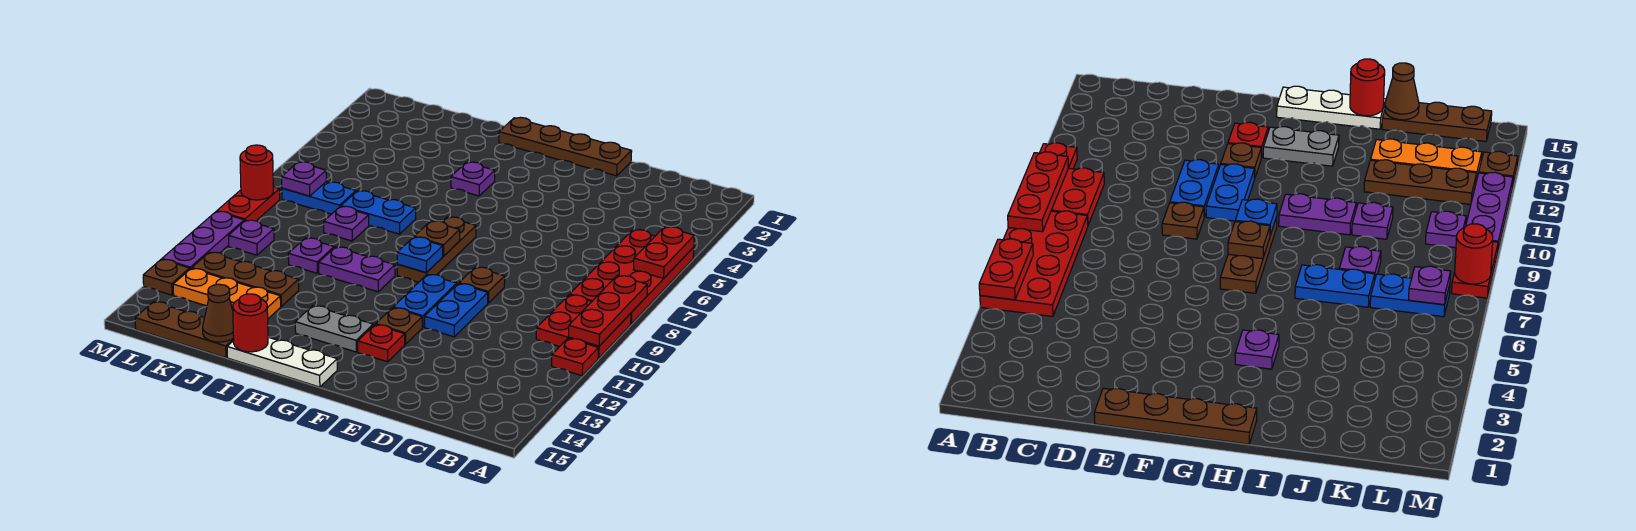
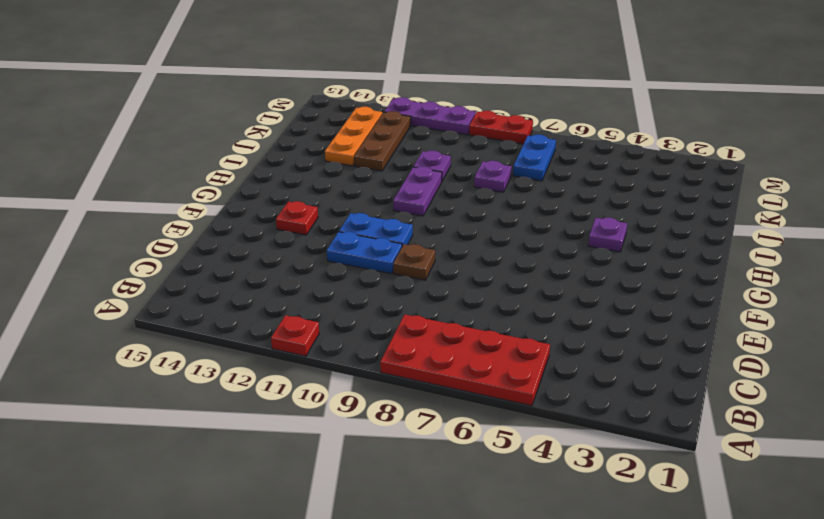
none -> red 2x2 plate [536,295,631,358]
none -> brown 1x4 plate [499,118,632,176]
none -> brown 1x1 plate [376,308,422,344]
none -> brown 1x3 plate [397,217,476,282]

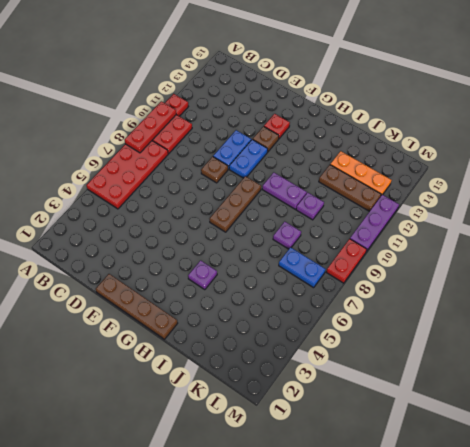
none -> grey 1x2 plate [295,306,373,352]
none -> white 1x3 plate [227,337,337,387]
none -> blue 1x2 plate [341,191,416,234]
none -> brown 1x3 plate [135,302,234,358]

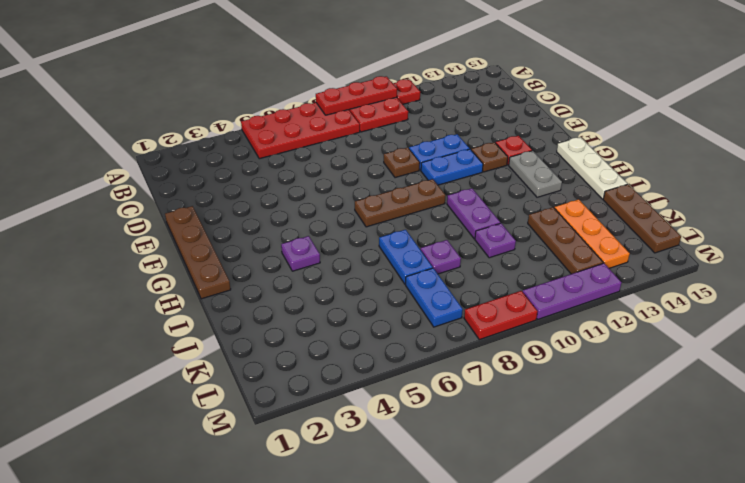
none -> purple 1x1 plate [228,220,274,255]
none -> brown 1x1 plate [143,259,190,295]
none -> red 1x2 plate [634,227,694,278]
none -> brown 1x1 plate [414,221,460,256]

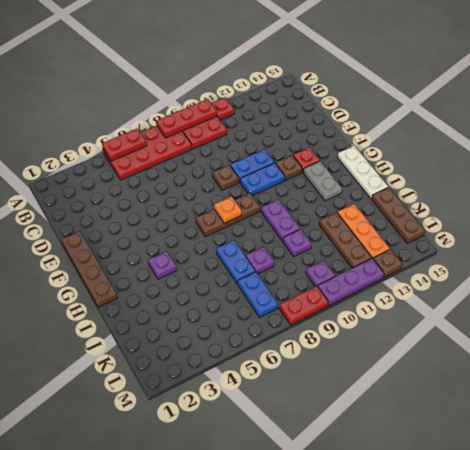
orange 1x1 plate [214,196,242,223] -> brown 1x1 plate [414,221,460,256]
none -> blue 1x1 plate [397,237,443,273]
none -> red 1x1 round brick [233,294,268,352]
none -> brown 1x1 cone [203,284,234,342]
none -> purple 1x1 plate [282,162,326,196]

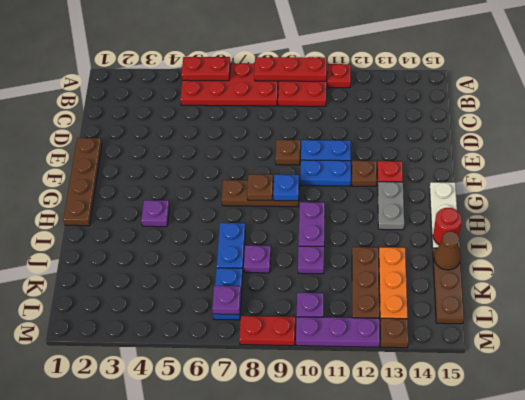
none -> red 1x1 round brick [240,145,273,200]

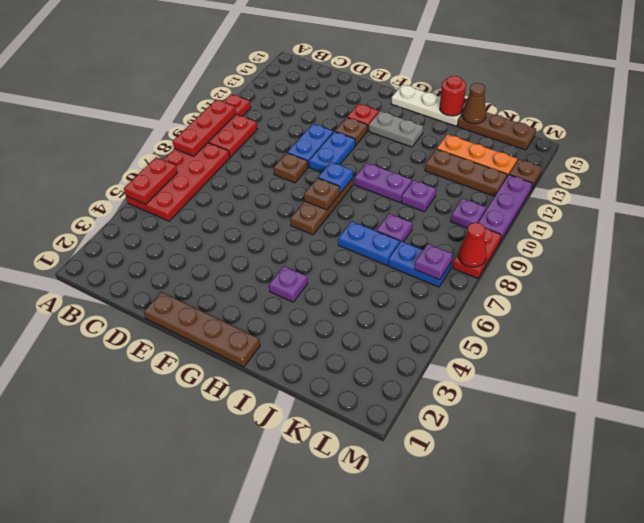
red 1x1 cone [458,223,487,267] -> red 1x1 round brick [240,145,273,200]

